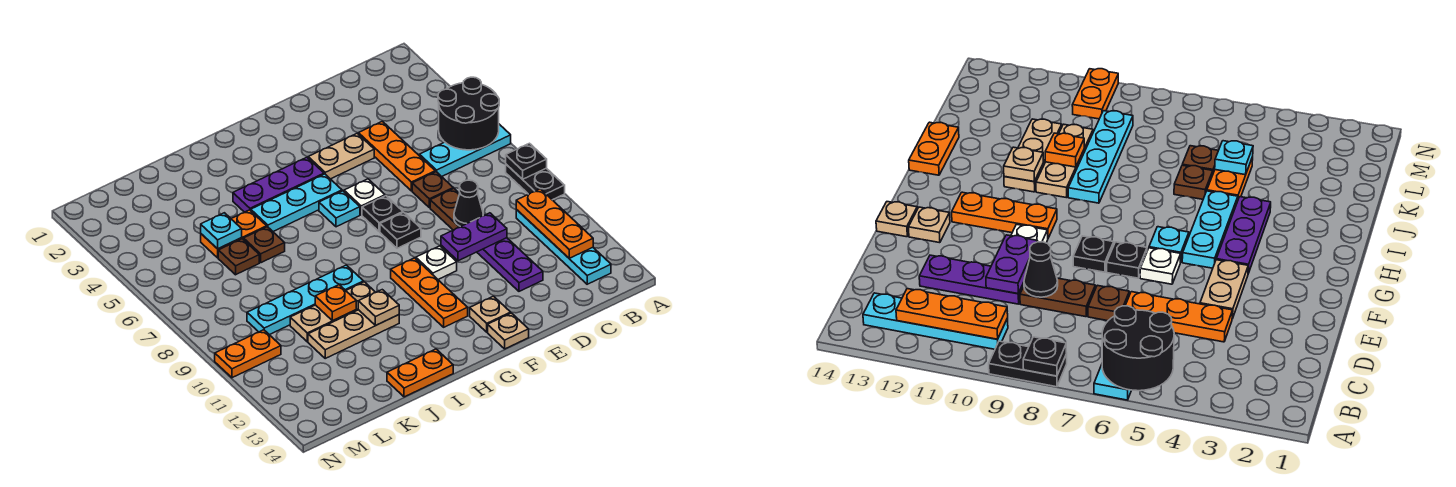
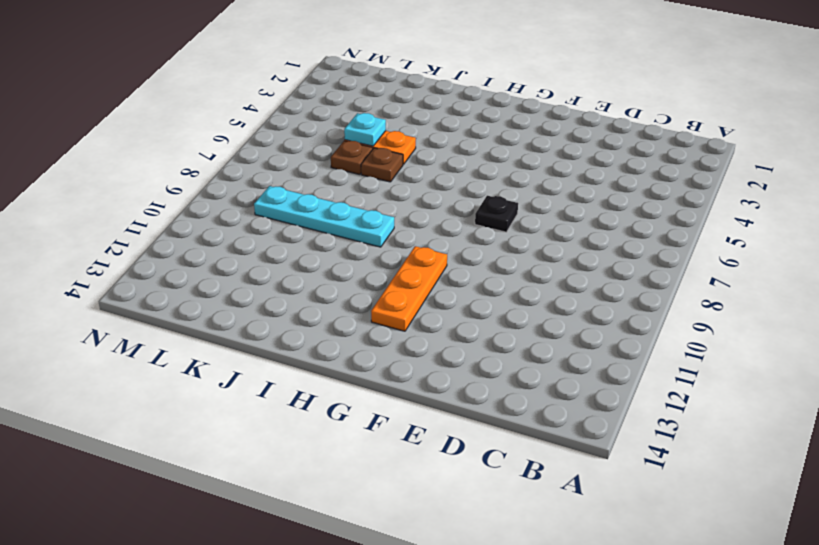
none -> cyan 1x3 plate [419,124,511,177]
none -> black 1x2 plate [506,164,565,200]
none -> cyan 1x4 plate [516,209,611,284]
none -> orange 1x3 plate [358,121,435,191]

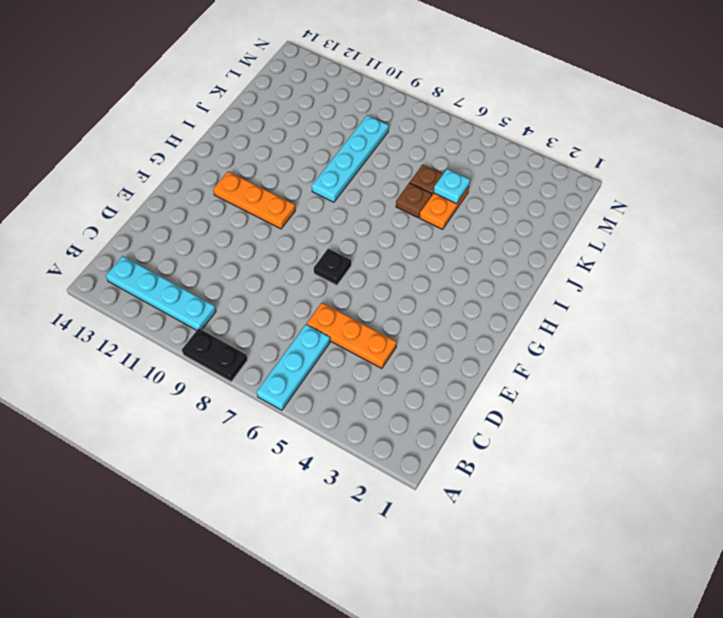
none -> brown 1x1 plate [412,172,453,208]
none -> brown 1x2 plate [430,188,460,230]
none -> purple 1x3 plate [477,238,543,291]
none -> tan 1x2 plate [308,133,374,179]

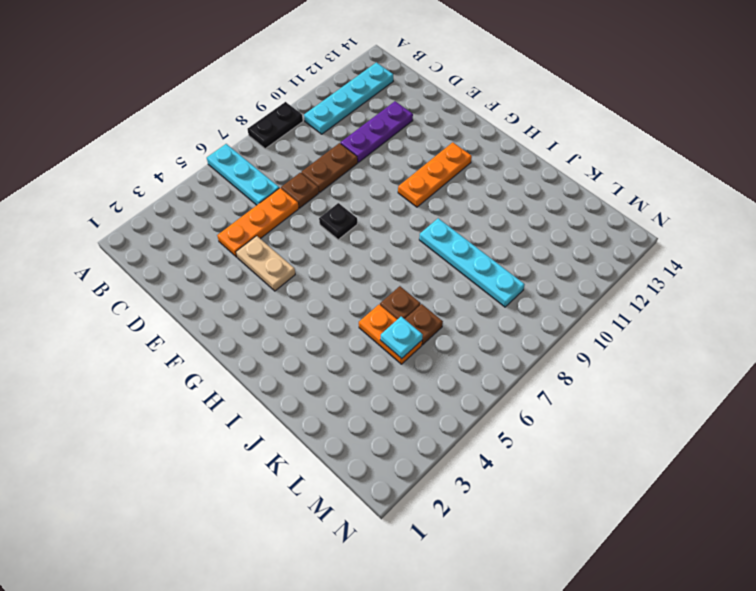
none -> white 1x1 plate [344,179,385,215]
none -> black 1x1 plate [380,212,421,248]
none -> white 1x1 plate [416,246,457,279]
none -> tan 1x1 plate [470,296,511,332]

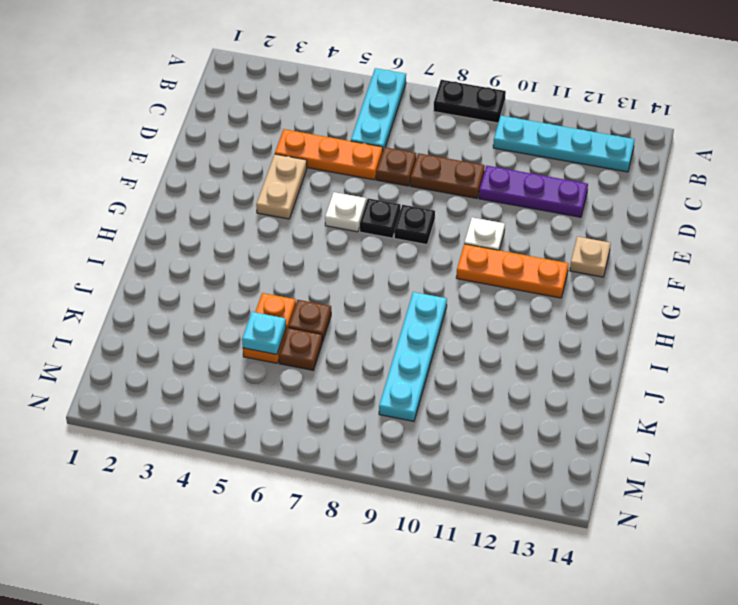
none -> tan 1x1 plate [488,313,529,349]
none -> purple 1x3 plate [233,157,324,212]
none -> cyan 1x3 plate [251,174,342,231]
none -> cyan 1x1 plate [319,191,360,227]

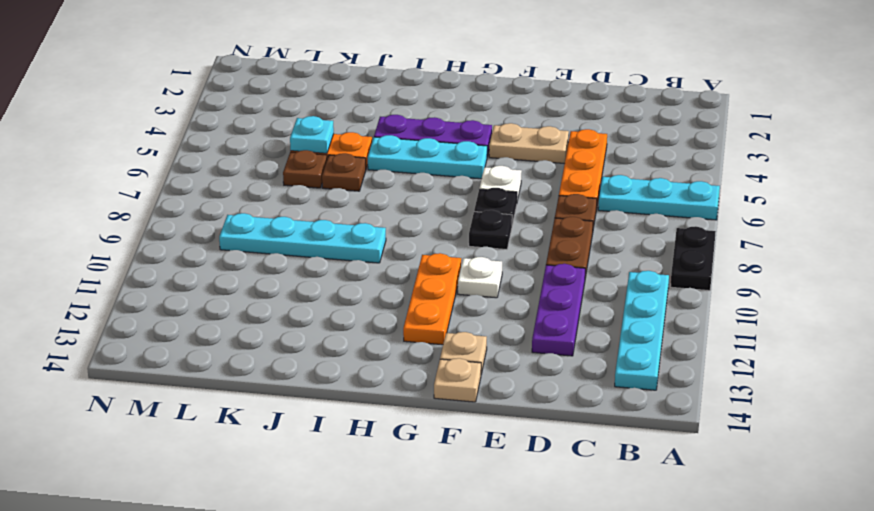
none -> cyan 1x1 plate [319,191,360,227]
none -> tan 1x3 plate [290,282,376,342]
none -> tan 1x3 plate [308,310,399,358]
none -> orange 1x2 plate [387,349,453,397]

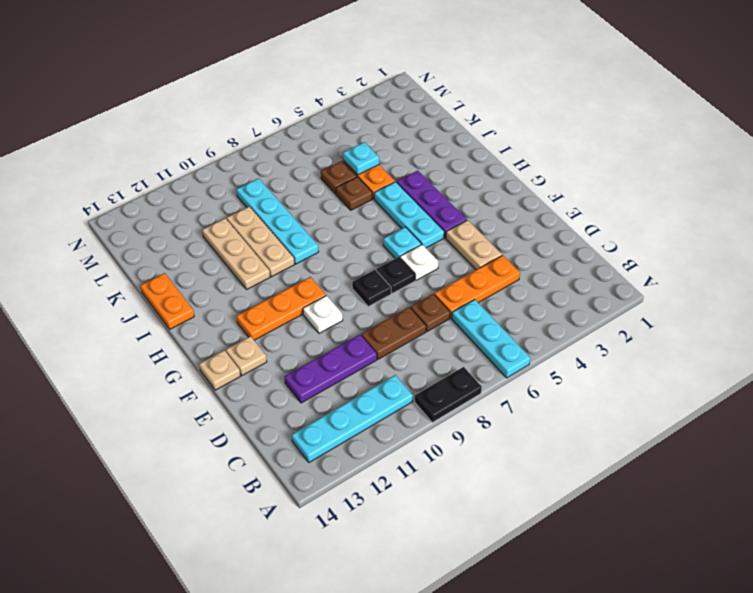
none -> orange 1x2 plate [215,330,281,378]
none -> black 2x2 round brick [438,77,499,150]
none -> black 1x1 plate [506,143,547,179]
none -> orange 1x3 plate [516,189,593,258]

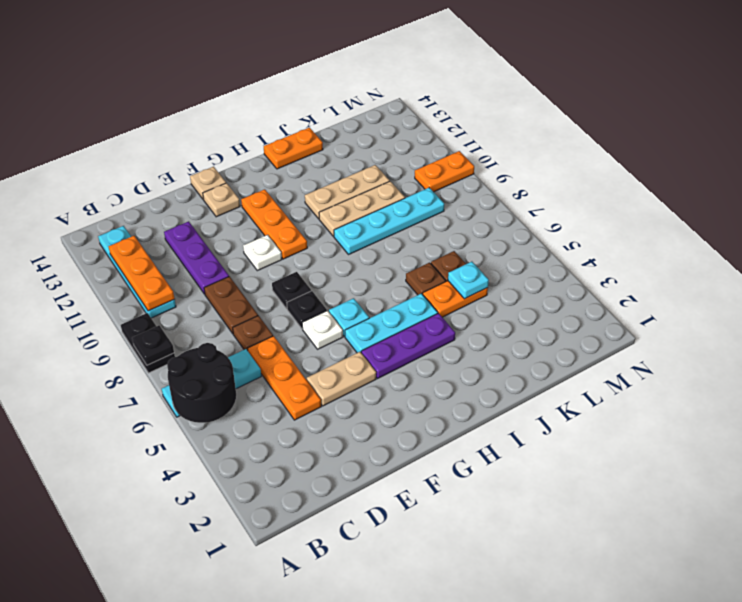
none -> black 1x1 cone [454,180,483,227]
none -> purple 1x2 plate [441,213,507,261]
none -> tan 1x1 plate [358,290,399,325]
none -> orange 1x1 plate [315,285,356,321]

